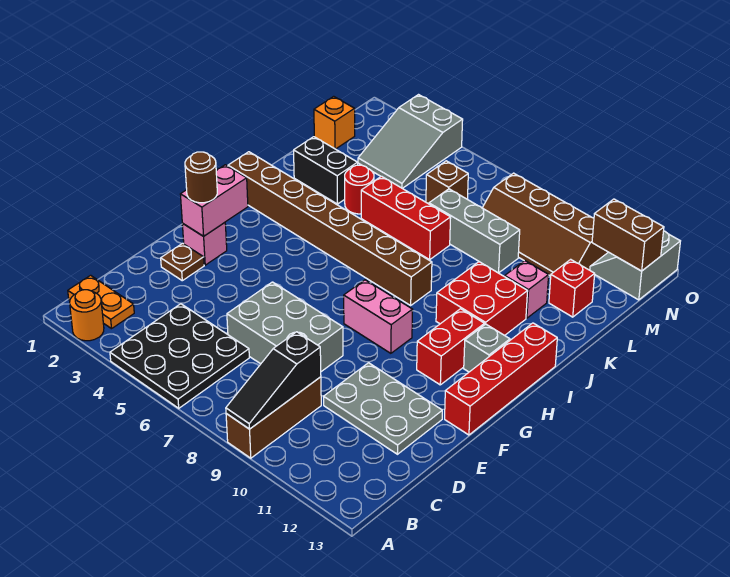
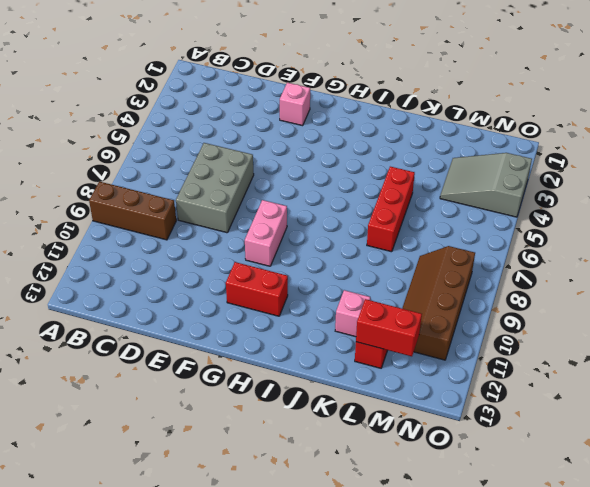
red 1x2 brick [356,299,422,356] -> none
none -> orange 1x1 round brick [70,290,104,341]
none -> black 3x3 plate [110,304,249,408]
none -> orange 1x2 plate [68,275,134,329]

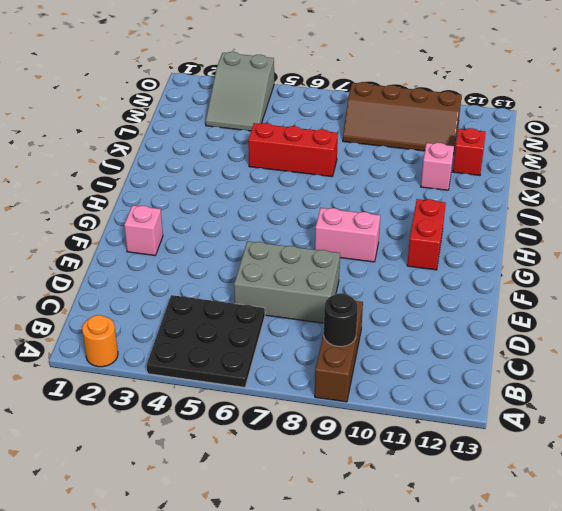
black 1x1 round brick [324,293,358,347] -> black 1x3 slope [226,332,321,429]
none -> orange 1x2 plate [68,275,134,329]
none -> grey 2x3 plate [324,363,442,454]
none -> brown 1x1 plate [161,243,204,281]

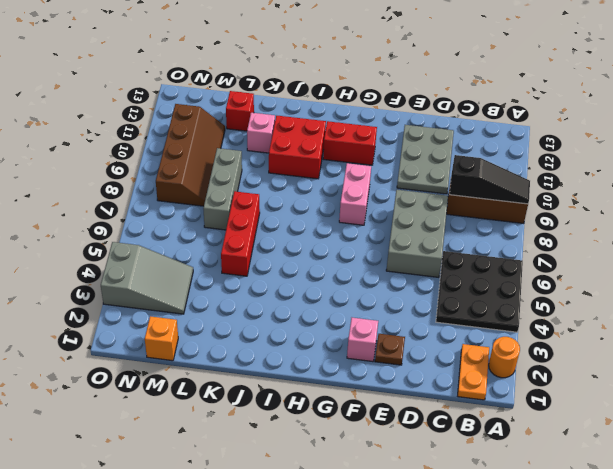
none -> red 1x4 brick [445,323,557,435]
none -> grey 1x1 brick [464,324,510,372]
none -> brown 1x8 brick [228,152,432,305]

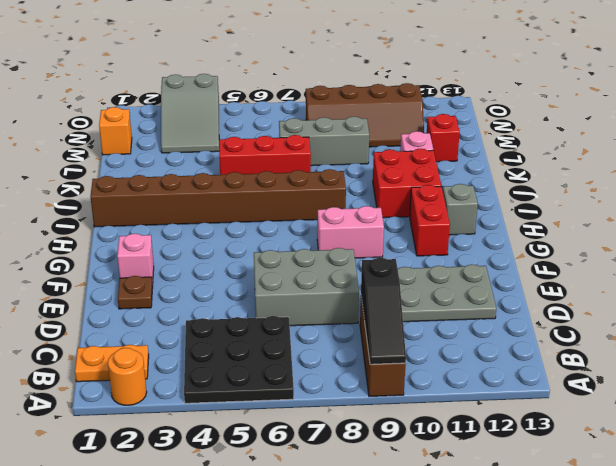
none -> red 1x4 brick [445,323,557,435]
none -> black 1x2 brick [294,137,358,204]
none -> red 1x1 round brick [345,165,374,214]

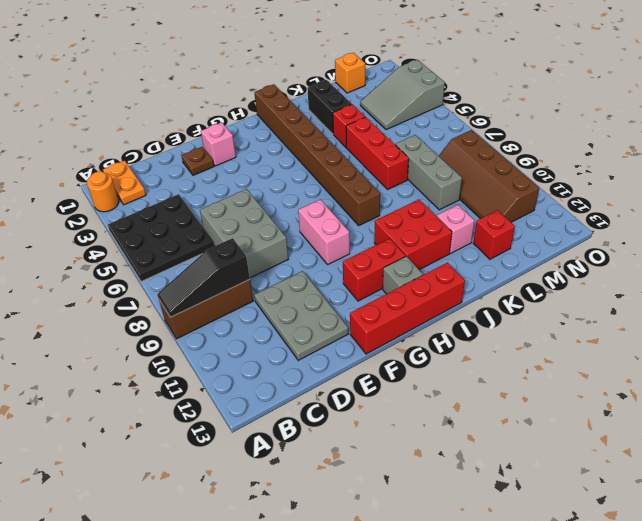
red 1x1 brick [333,104,365,147] -> red 1x1 round brick [345,165,374,214]
none -> brown 1x1 brick [426,161,468,204]
none -> grey 2x2 slope [590,231,680,300]
none -> pink 1x2 brick [180,165,248,236]

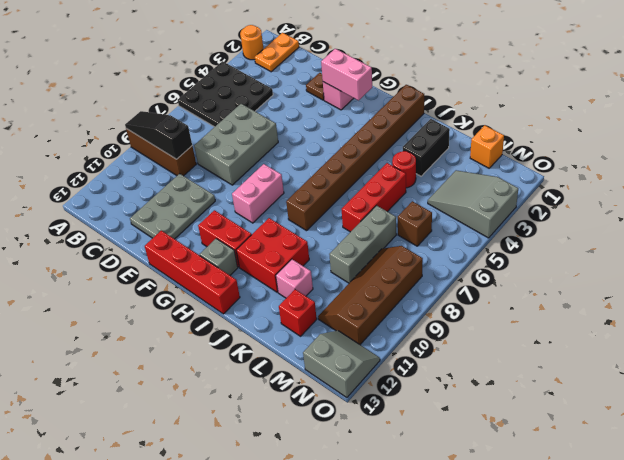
none -> brown 1x2 brick [592,199,664,271]
none -> brown 1x1 round brick [185,152,217,203]

